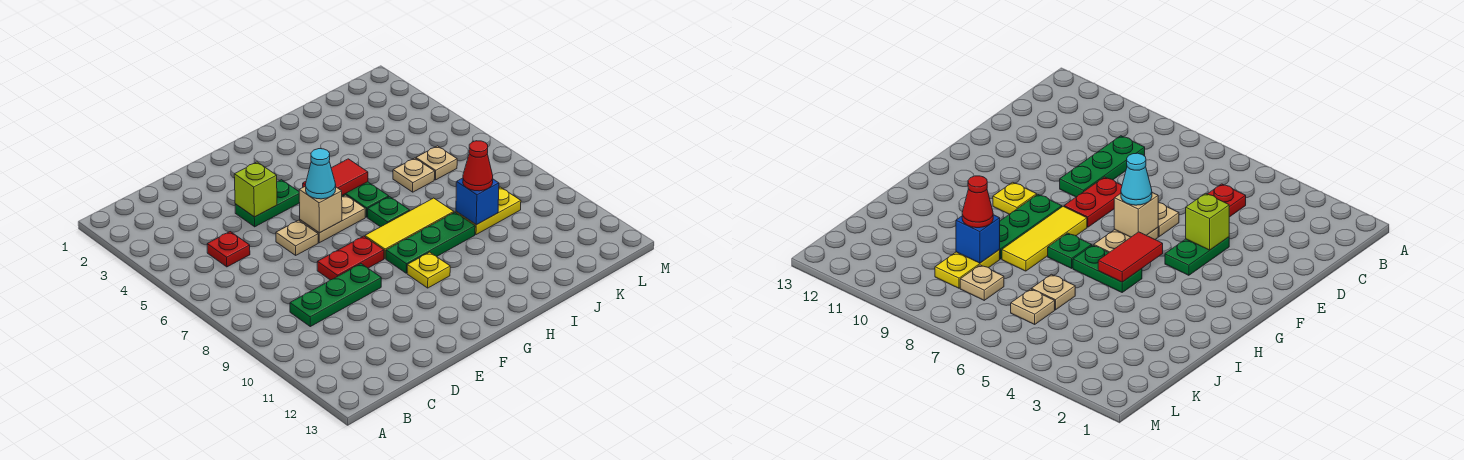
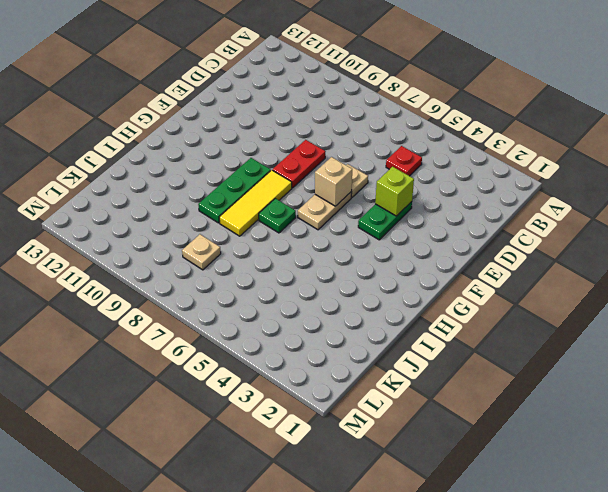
none -> green 1x3 plate [290,264,381,327]
none -> yellow 1x1 plate [407,252,450,288]
none -> green 1x2 plate [342,182,389,217]

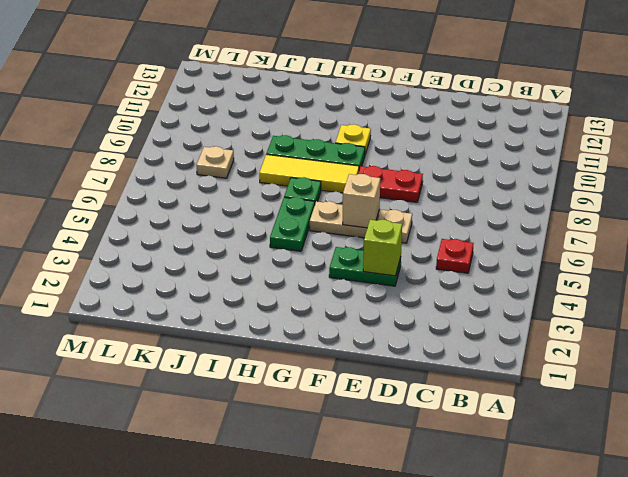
none -> green 1x3 plate [290,264,381,327]
none -> tan 1x1 plate [393,158,435,192]
none -> yellow 1x2 plate [456,187,521,235]

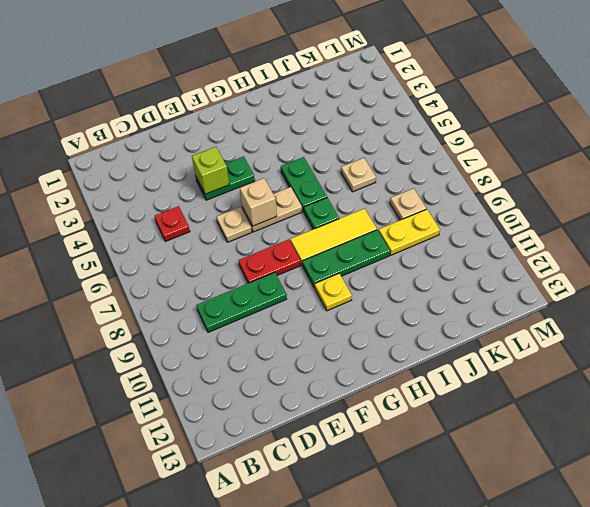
none -> tan 1x1 plate [416,146,457,180]
none -> red 1x2 tile [303,159,368,195]
none -> blue 1x1 brick [456,178,499,225]

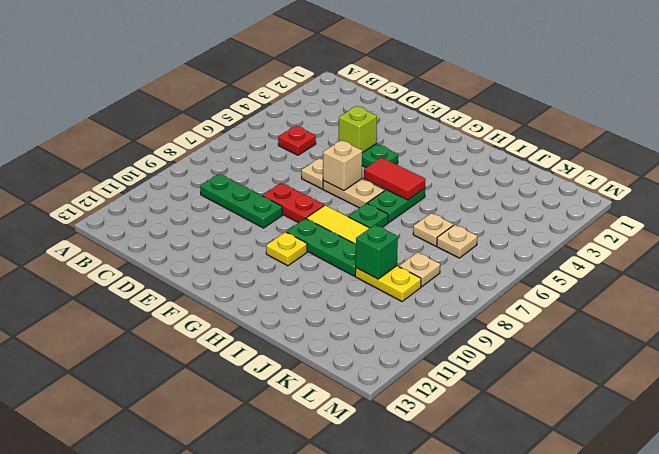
green 1x1 brick [356,225,398,279] -> blue 1x1 brick [456,178,499,225]
none -> cyan 1x1 cone [306,149,336,199]
none -> red 1x1 cone [463,141,493,191]

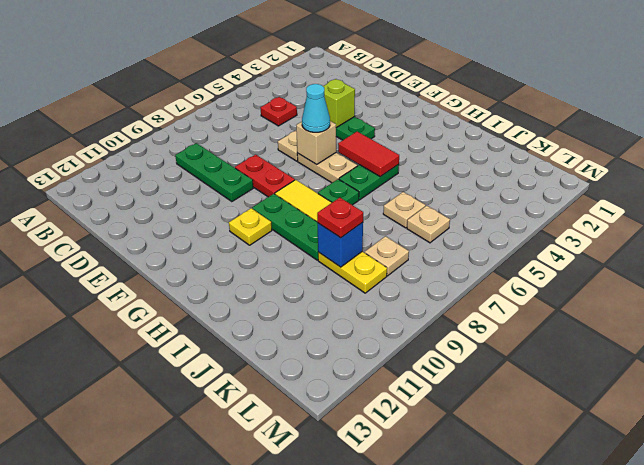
red 1x1 plate [317,198,363,238] -> red 1x1 cone [463,141,493,191]

